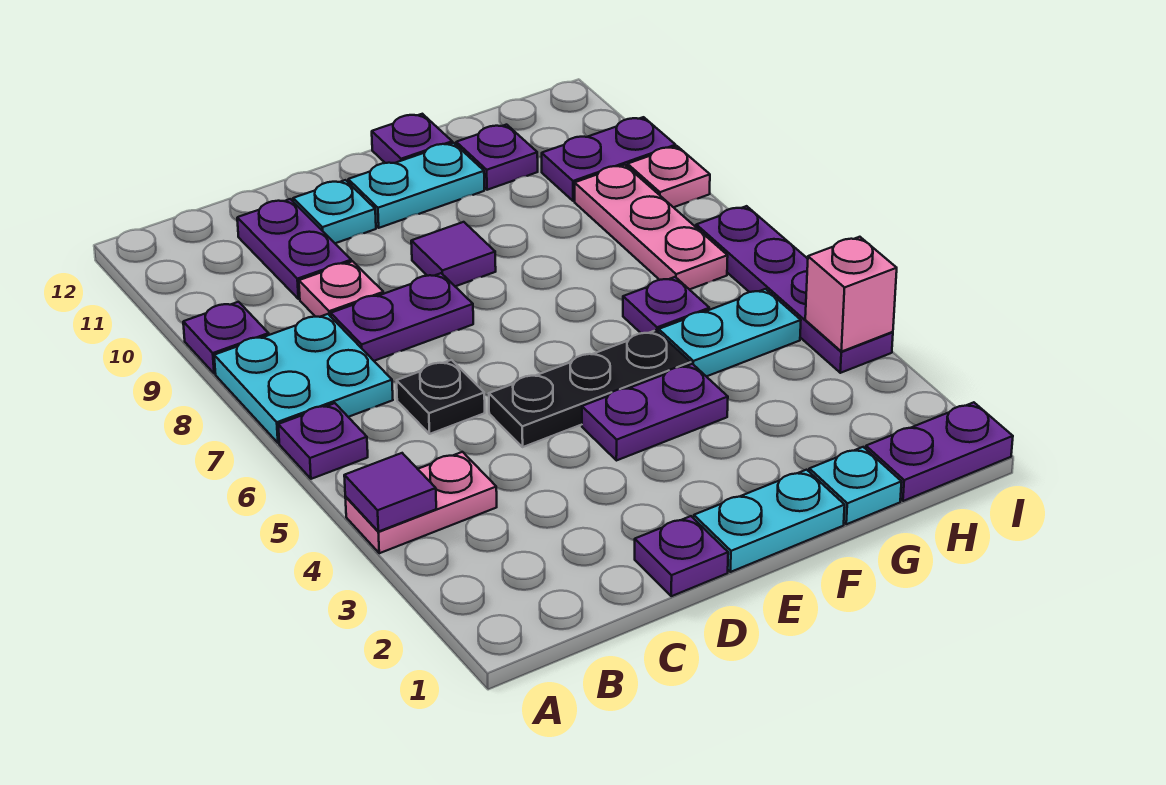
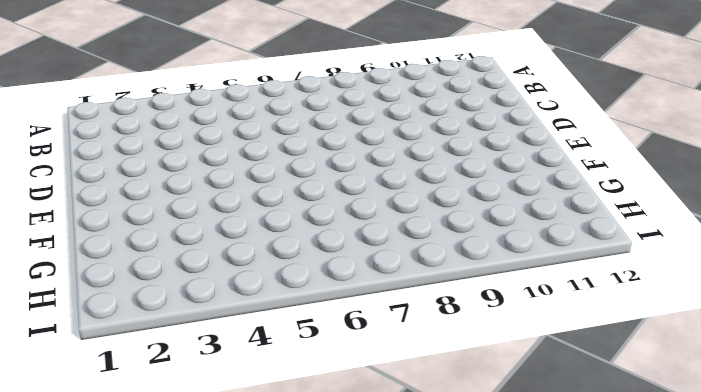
none -> pink 1x2 plate [345,452,497,553]
none -> purple 1x1 plate [278,403,368,479]
none -> cyan 2x2 plate [214,314,393,443]

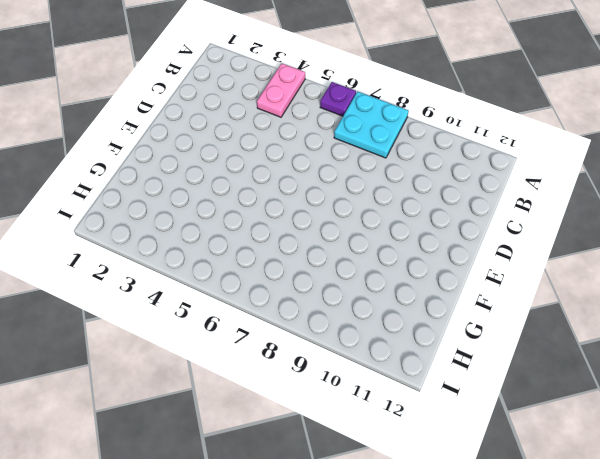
none -> purple 1x1 plate [183,302,269,374]
none -> black 1x1 plate [397,360,485,434]
none -> purple 1x2 plate [331,273,473,361]

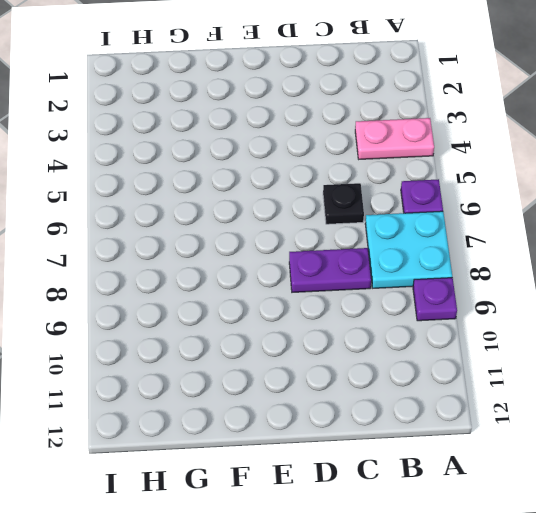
none -> pink 1x1 plate [299,261,384,317]
none -> purple 1x2 plate [237,199,351,299]
none -> purple 1x1 plate [635,516,728,596]

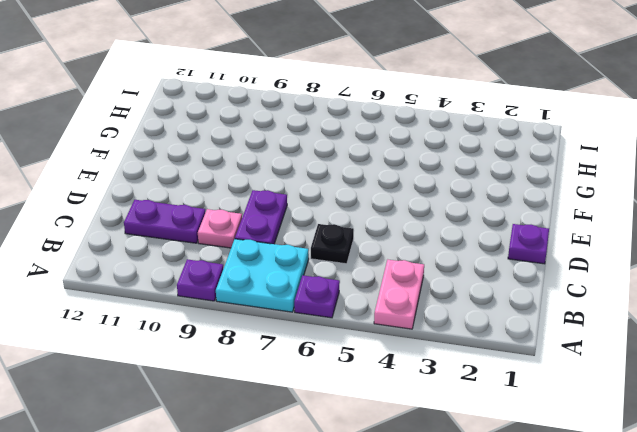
none -> black 1x3 plate [489,330,691,447]
none -> cyan 1x1 plate [293,180,376,243]
none -> cyan 1x2 plate [694,470,845,572]

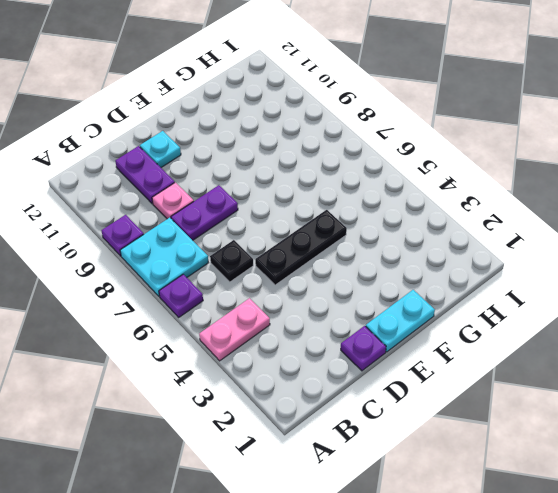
none -> purple 1x2 plate [582,364,728,461]
none -> purple 1x1 tile [411,222,496,286]
none -> cyan 1x2 plate [348,143,484,228]

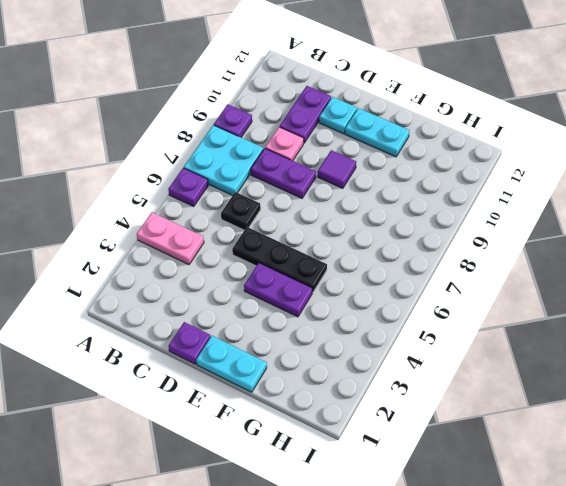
none -> purple 1x1 plate [372,114,452,163]
none -> cyan 1x1 plate [809,447,901,524]
none -> cyan 1x2 plate [659,289,801,377]

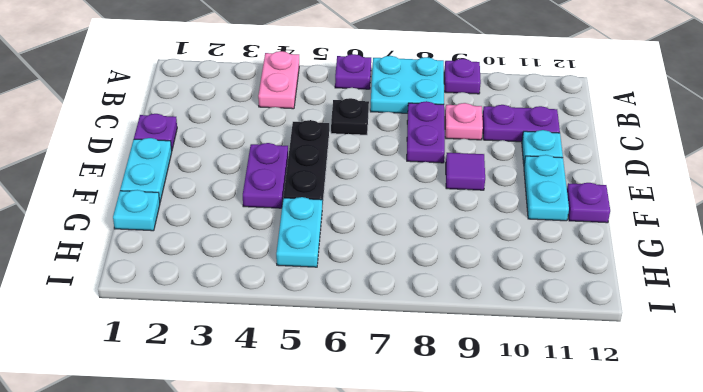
none -> purple 1x1 plate [623,277,709,333]
none -> purple 1x1 plate [456,125,538,190]
none -> purple 1x2 plate [866,402,1013,501]

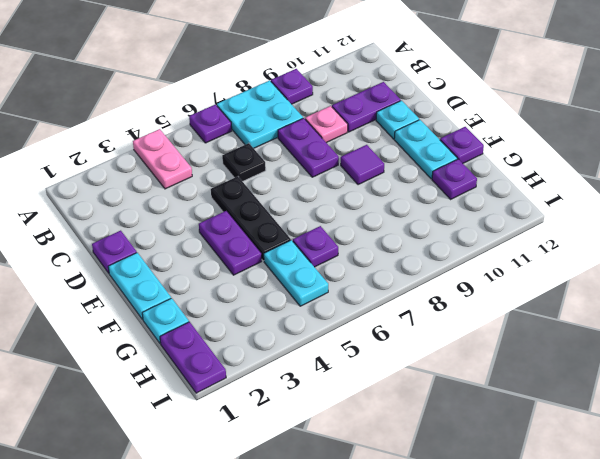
none -> pink 1x3 plate [575,165,728,290]
none -> purple 1x2 plate [542,117,676,201]
none -> purple 1x4 plate [696,206,893,373]

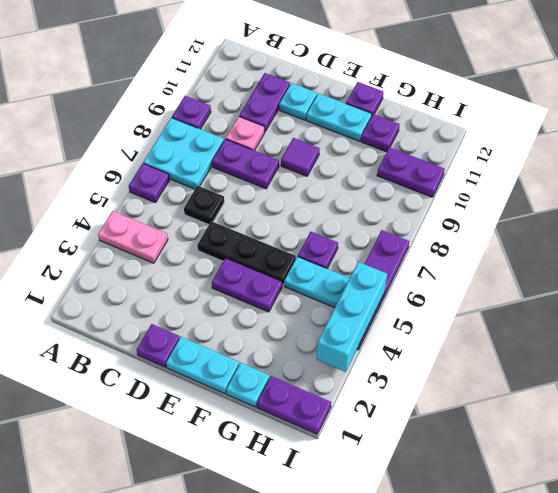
cyan 1x3 brick [317,262,387,372] -> pink 1x1 brick [805,237,897,352]
none -> pink 1x3 plate [575,165,728,290]
none -> pink 1x1 plate [628,146,710,207]
none -> purple 1x1 tile [344,453,436,532]

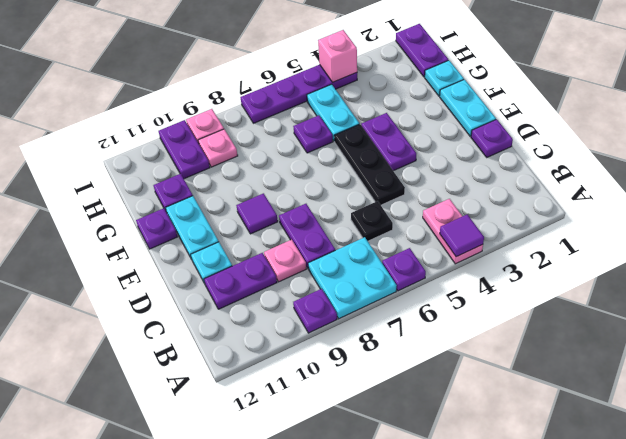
pink 1x1 plate [198,129,238,167] -> pink 1x3 plate [575,165,728,290]

